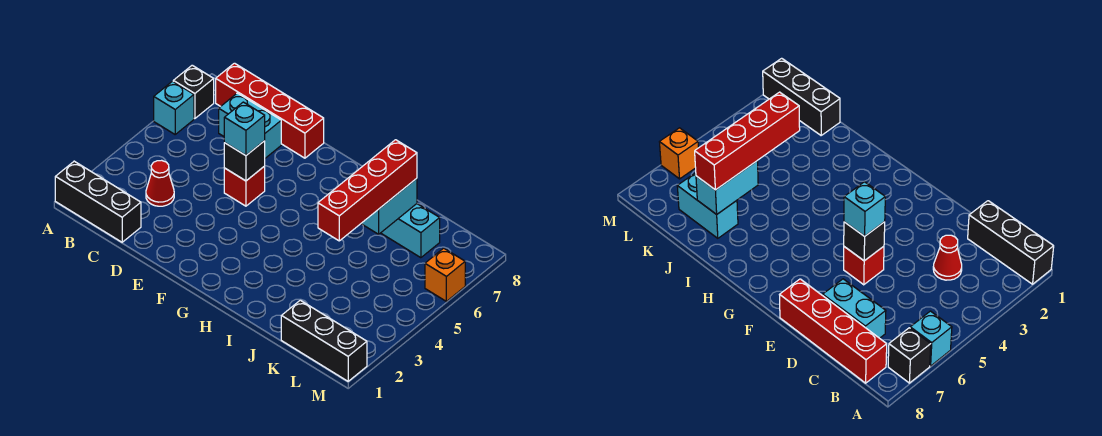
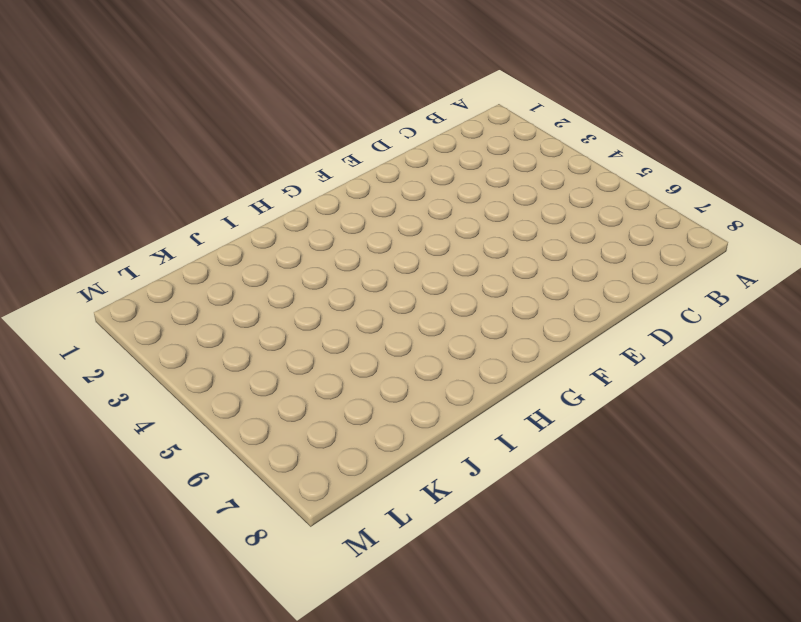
none -> black 1x3 brick [55,161,141,242]
none -> cyan 1x1 brick [154,81,194,134]
none -> black 1x1 brick [173,65,214,119]

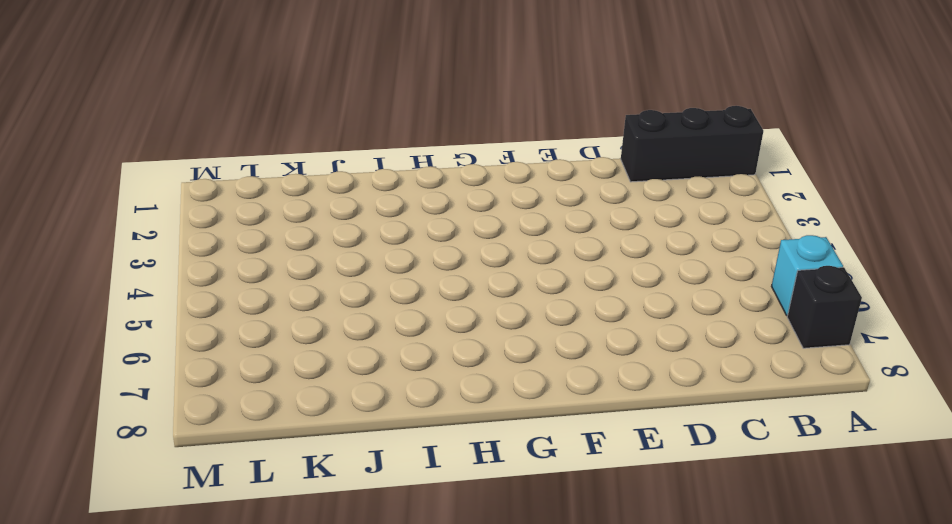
none -> red 1x4 brick [216,63,324,158]
none -> red 1x1 cone [146,160,174,206]
none -> cyan 1x2 brick [219,93,281,158]

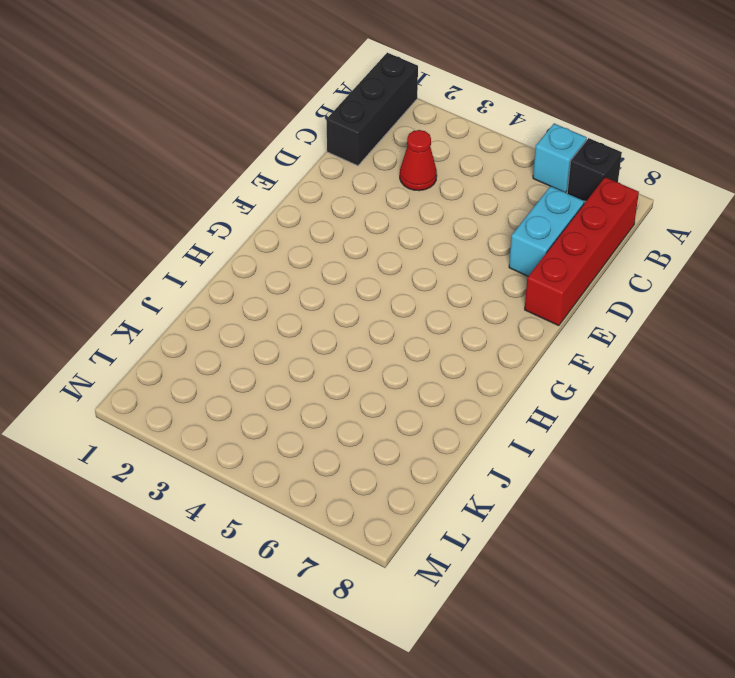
none -> red 1x1 brick [224,166,265,206]
none -> cyan 1x2 brick [381,204,440,258]
none -> black 1x3 brick [281,300,367,381]

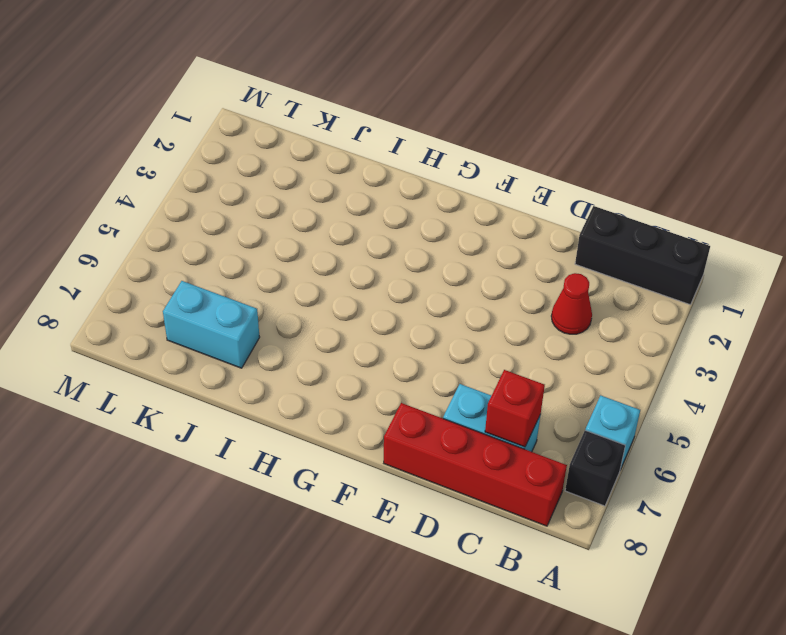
red 1x1 brick [485,370,545,447] -> red 1x1 brick moved to [224,166,265,206]
none -> black 1x3 brick [281,300,367,381]
none -> orange 1x1 brick [425,248,465,301]
none -> black 1x1 brick [224,141,265,181]

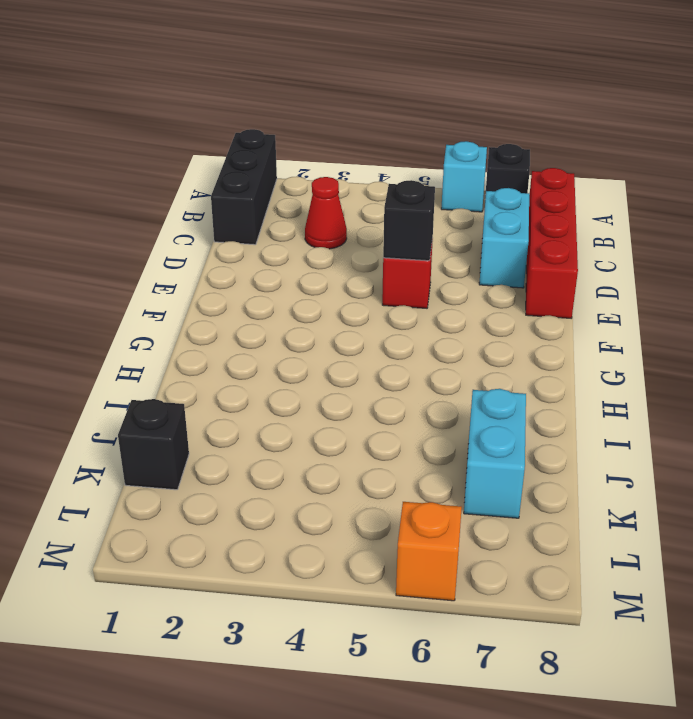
black 1x1 brick [118,399,189,490] -> black 1x3 brick [281,300,367,381]
none -> cyan 1x2 brick [361,178,417,234]
none -> cyan 1x1 brick [224,102,265,155]
none -> red 1x4 brick [318,140,417,241]

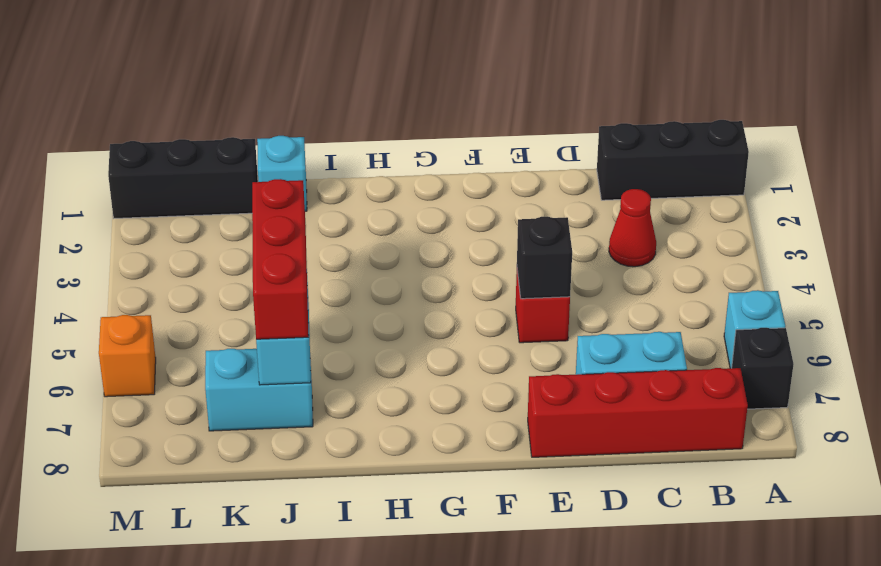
cyan 1x1 brick [257,136,307,211] -> cyan 1x1 brick moved to [224,102,265,155]
red 1x3 brick [252,179,309,340] -> red 1x4 brick [318,140,417,241]

